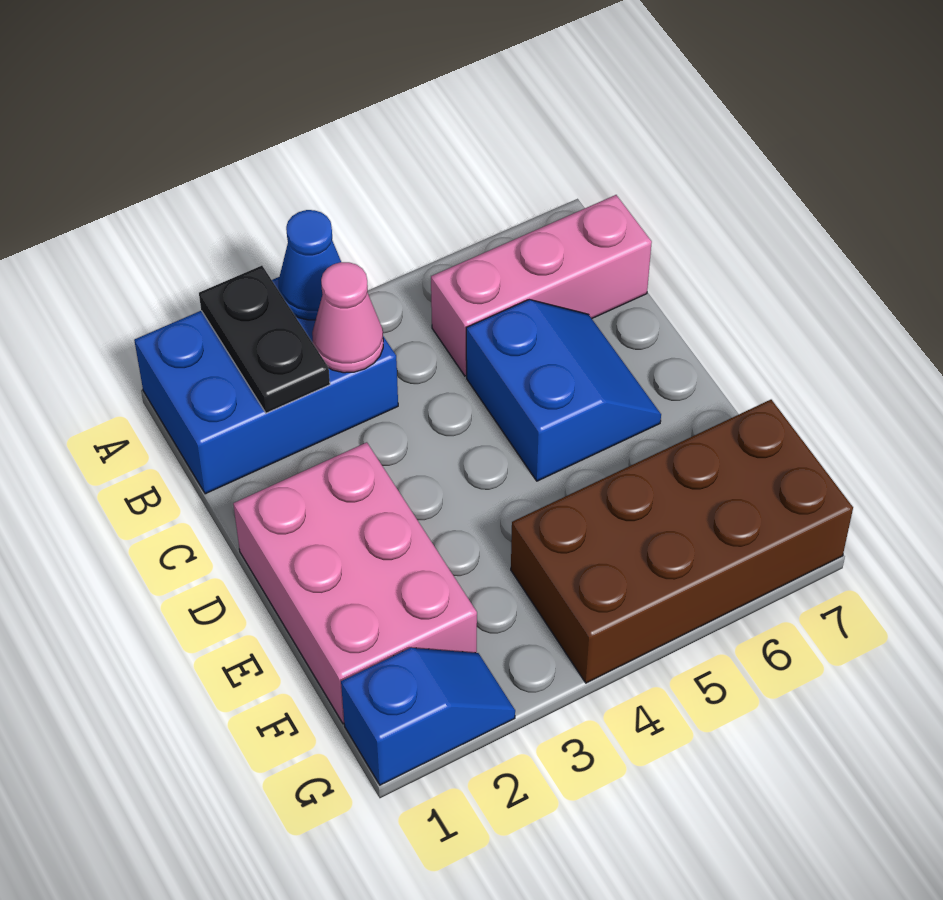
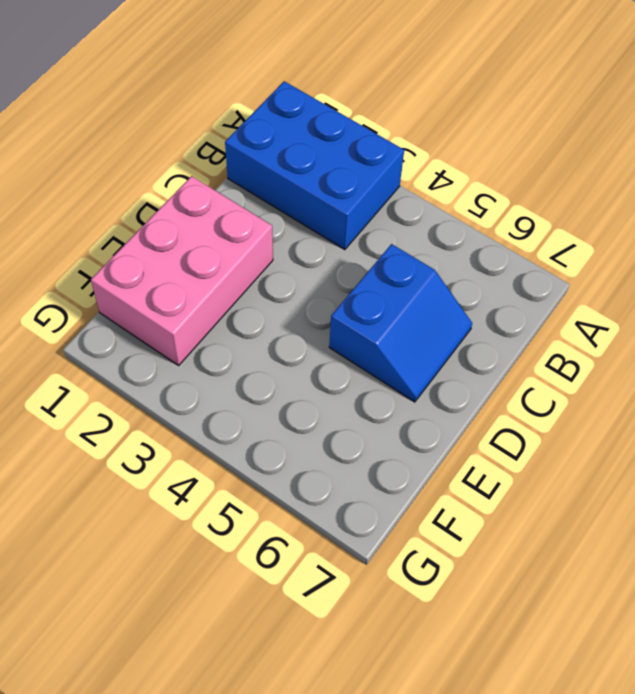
none -> pink 1x3 brick [431,195,652,376]
none -> brown 2x4 brick [511,400,853,683]

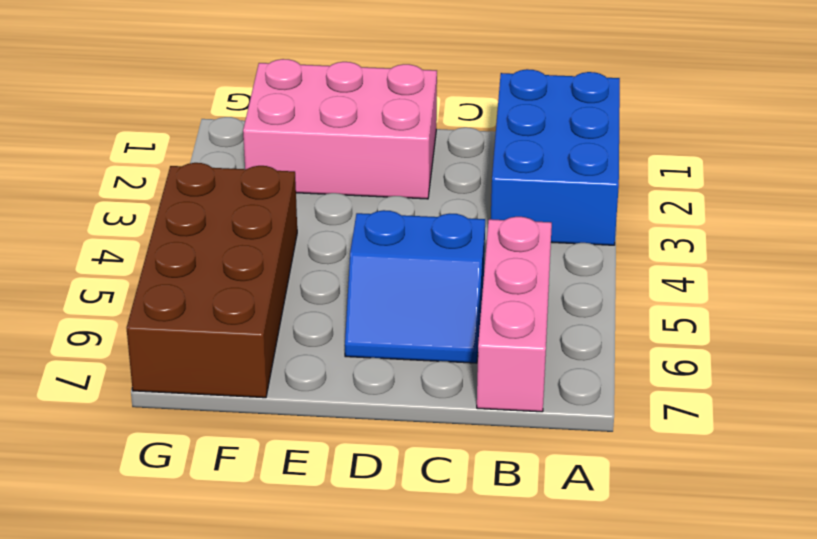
none -> blue 1x2 slope [341,648,515,785]
none -> black 1x2 plate [199,266,330,413]

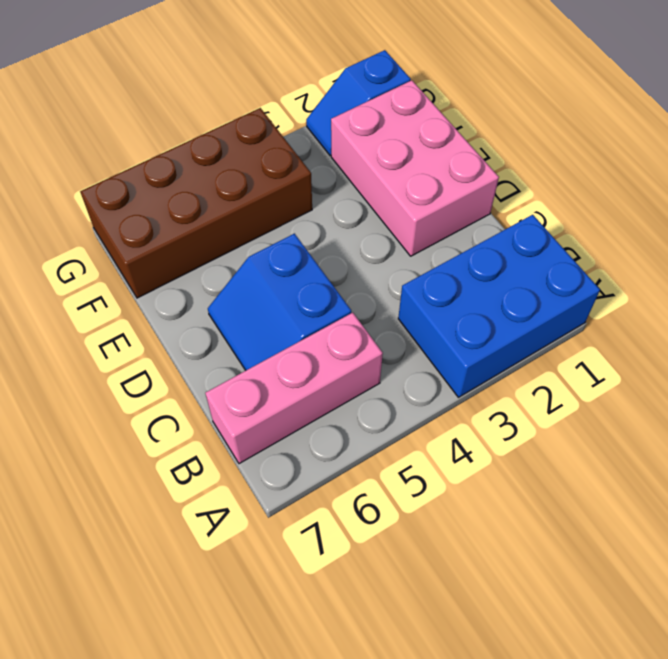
none -> black 1x2 plate [199,266,330,413]
none -> blue 1x1 cone [279,210,341,320]

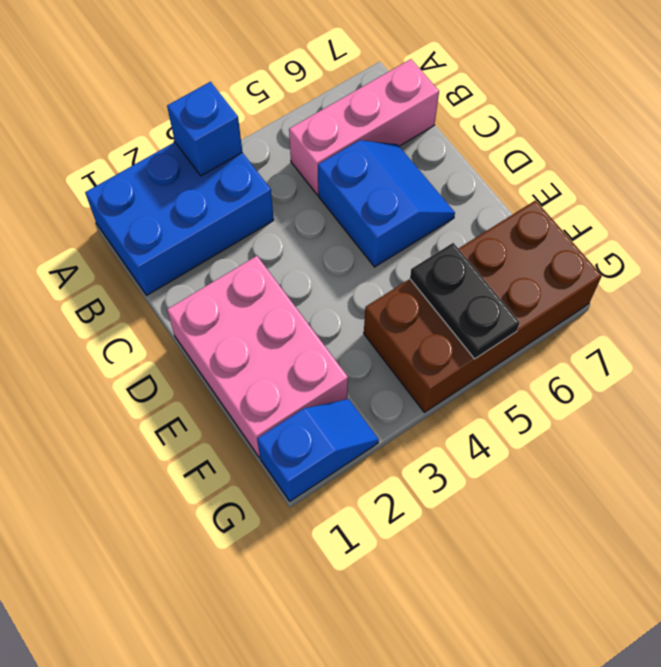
blue 1x1 brick [167,82,242,176] -> blue 1x1 cone [279,210,341,320]
black 1x2 plate [410,243,520,359] -> black 1x2 plate moved to [199,266,330,413]
none -> pink 1x1 cone [312,262,383,373]

